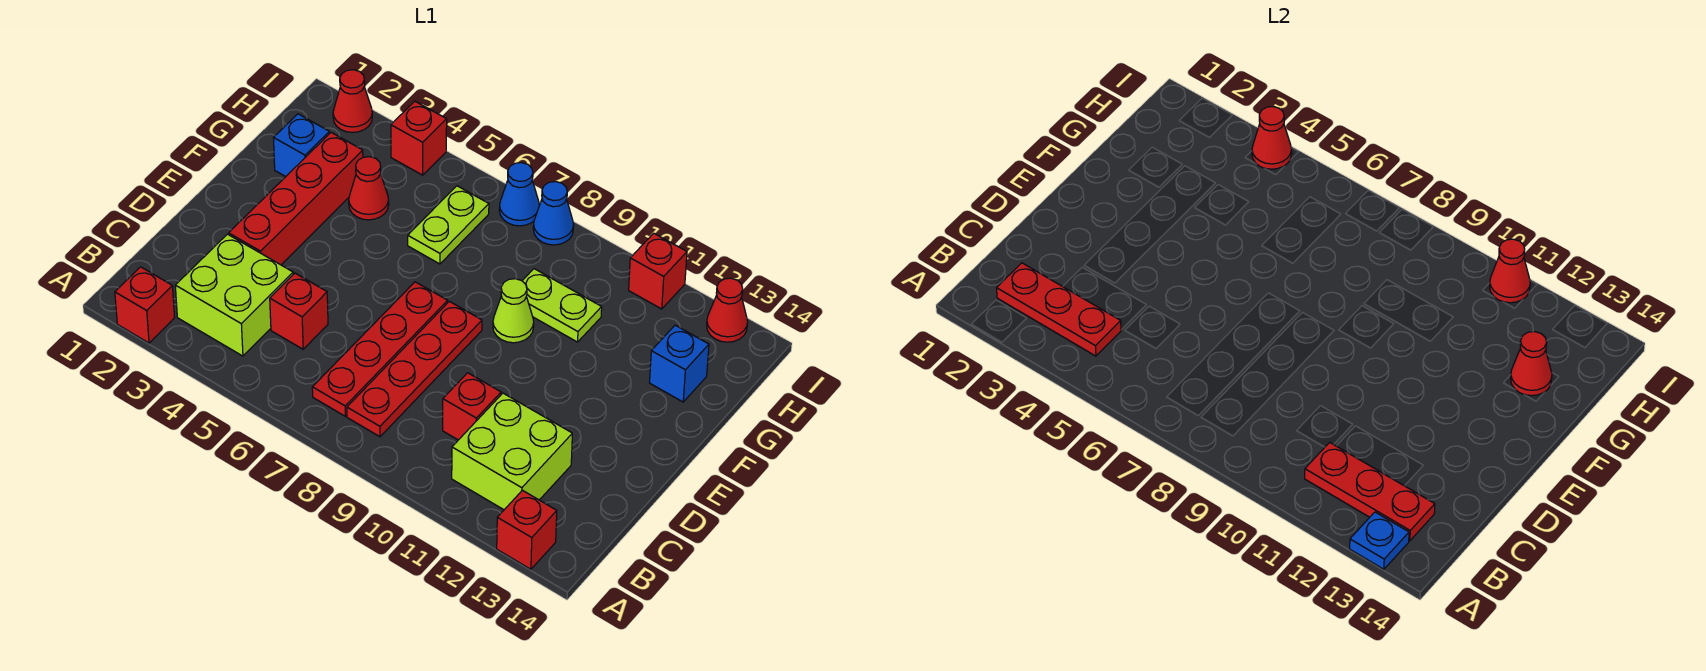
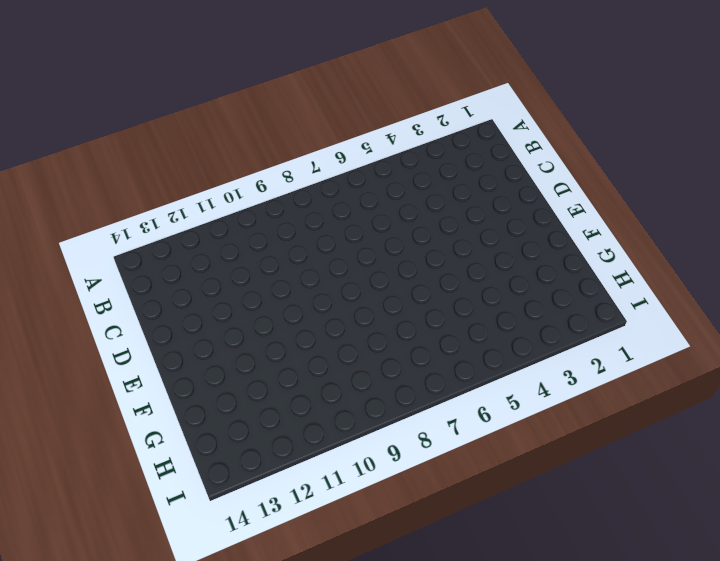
none -> red 1x1 brick [115,267,175,343]
none -> red 1x1 brick [497,490,557,569]
none -> lime 2x2 brick [175,234,293,356]

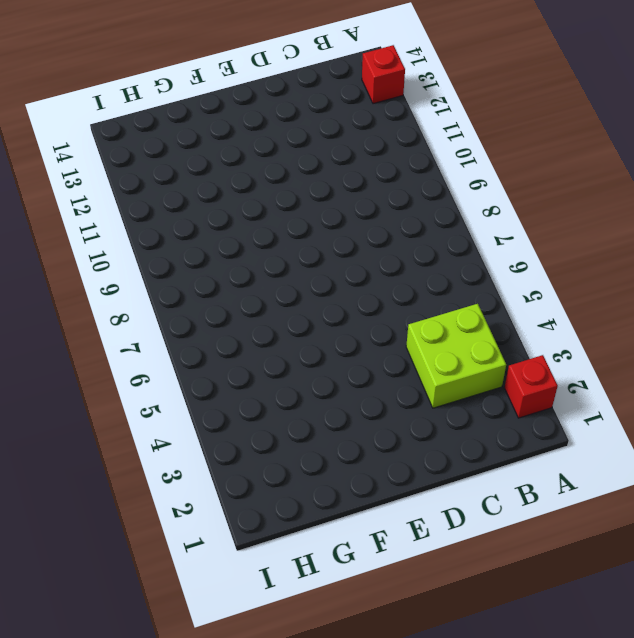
none -> red 1x4 plate [312,282,448,416]
none -> red 1x4 plate [347,301,482,437]
none -> lime 2x2 brick [452,393,572,510]

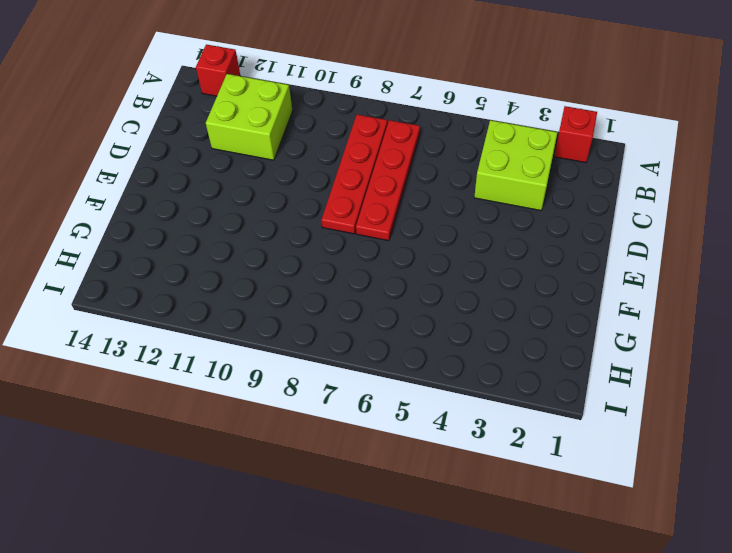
none -> red 1x1 brick [270,273,328,349]
none -> red 1x1 brick [443,373,501,440]
none -> red 1x4 brick [229,133,363,265]

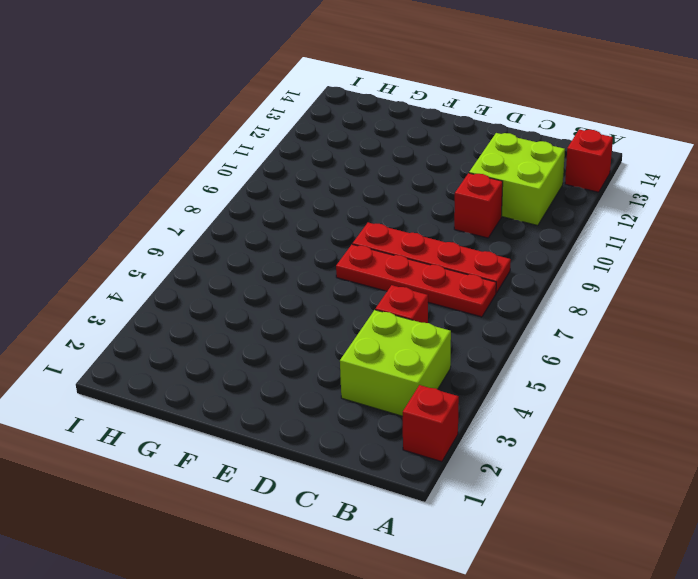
none -> red 1x4 brick [229,133,363,265]
none -> lime 1x1 cone [493,279,534,343]
none -> blue 1x1 brick [274,114,329,177]

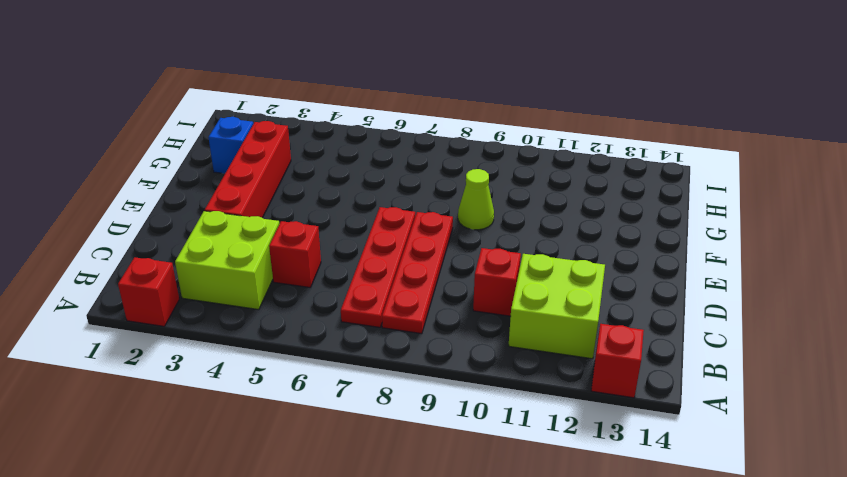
none -> red 1x1 cone [349,157,389,220]
none -> lime 1x2 plate [408,186,489,264]
none -> lime 1x2 plate [522,269,602,342]

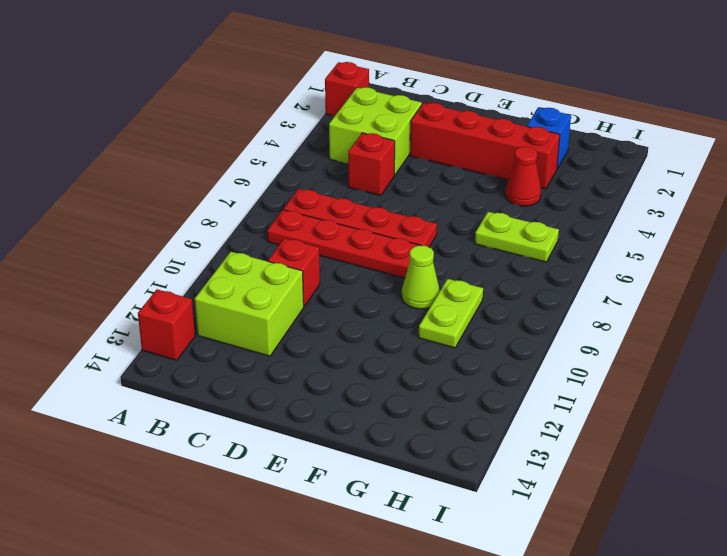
none -> blue 1x1 brick [650,325,709,402]
none -> red 1x1 cone [333,70,372,132]
none -> red 1x1 brick [391,101,447,175]

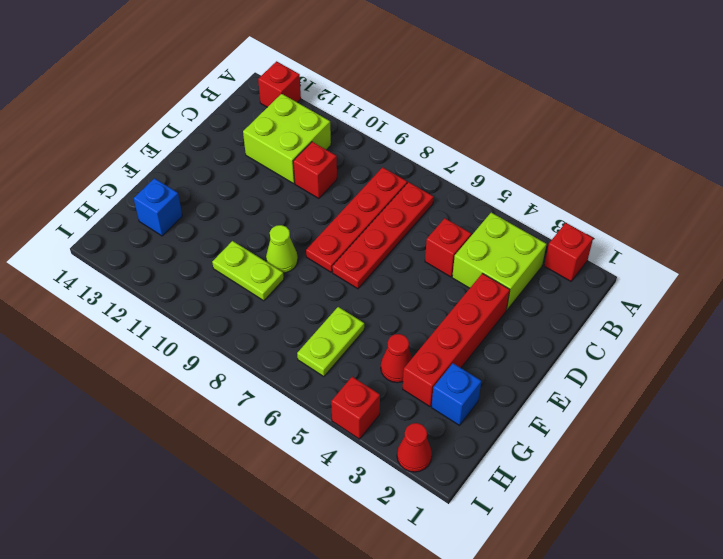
none -> blue 1x1 cone [499,163,539,226]
none -> blue 1x1 cone [533,182,574,245]
none -> red 1x1 brick [629,233,687,309]

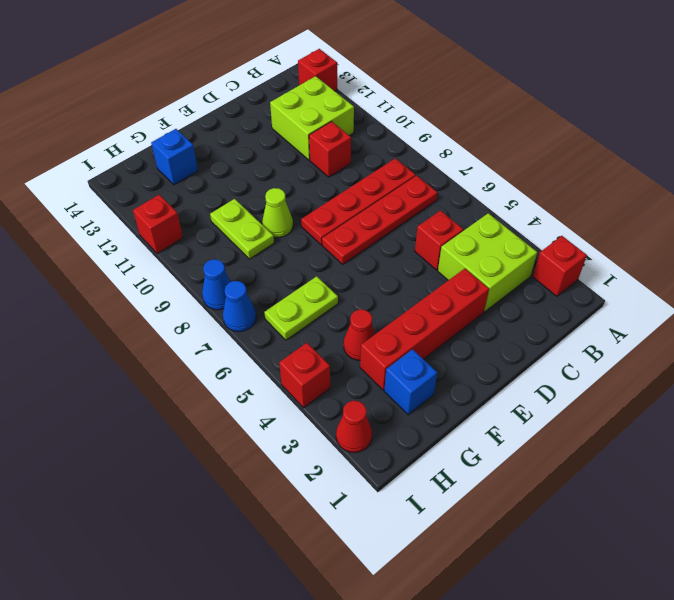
none -> red 1x1 cone [707,278,748,342]
none -> blue 1x1 plate [1350,512,1409,569]
none -> red 1x3 plate [997,263,1121,356]

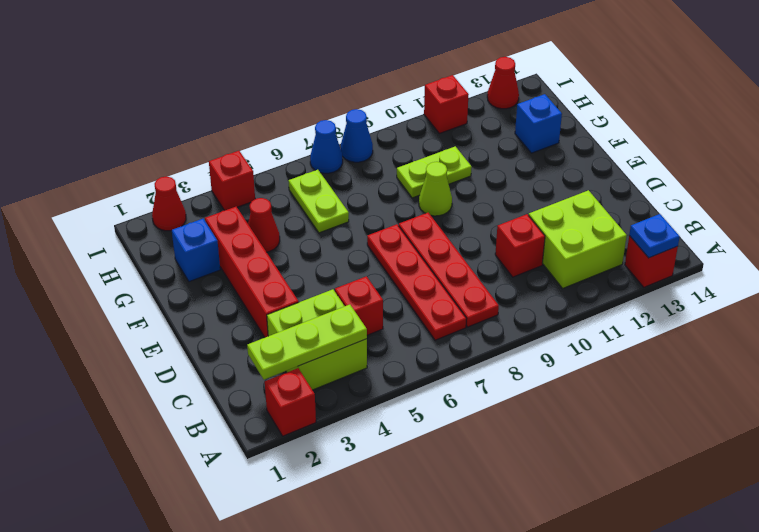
lime 1x3 plate [247,305,367,380] -> red 1x3 plate [997,263,1121,356]
none -> red 1x3 plate [1305,442,1435,541]
none -> red 1x1 cone [1511,332,1552,396]
none -> red 1x1 cone [1252,107,1292,169]

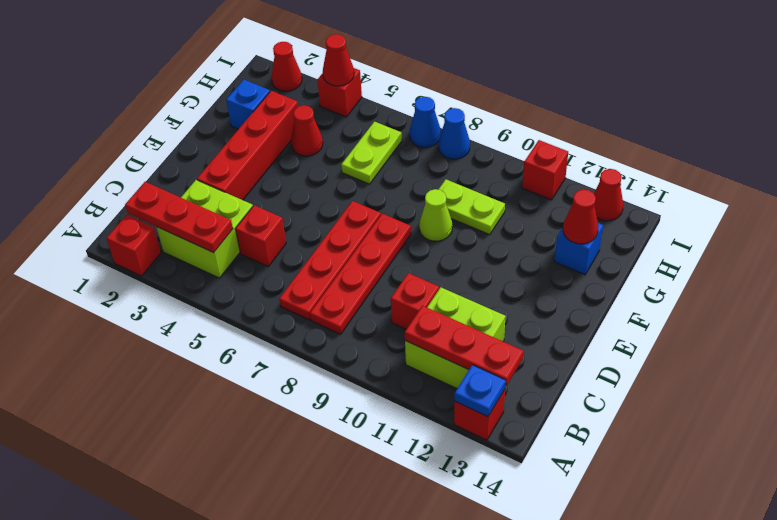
none -> red 1x1 cone [1490,239,1530,303]

